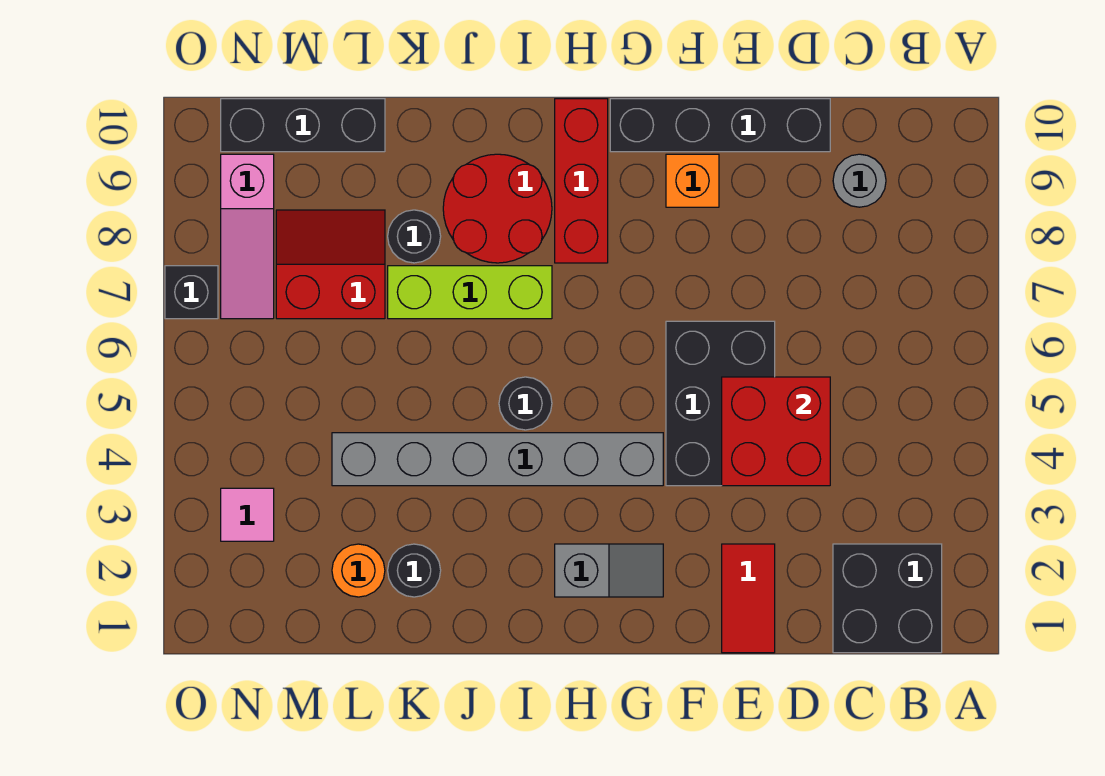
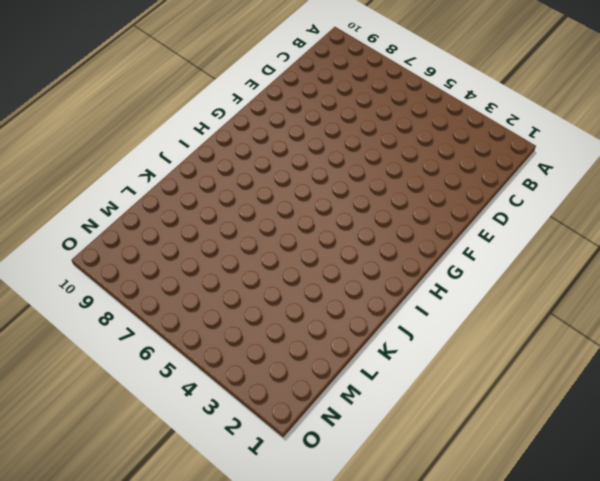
none -> black 2x2 brick [833,544,942,653]
none -> grey 1x1 round brick [833,154,886,207]
none -> black 1x4 brick [610,99,830,152]

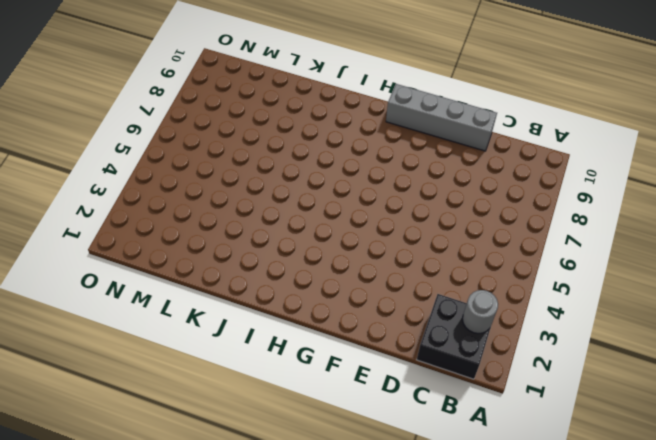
grey 1x1 round brick [463,290,498,333] -> grey 1x1 round brick moved to [833,154,886,207]
grey 1x4 brick [386,84,497,151] -> black 1x4 brick [610,99,830,152]
none -> red 1x2 tile [722,544,775,653]
none -> black 2x3 brick [666,321,775,486]
none -> orange 1x1 brick [666,154,719,207]

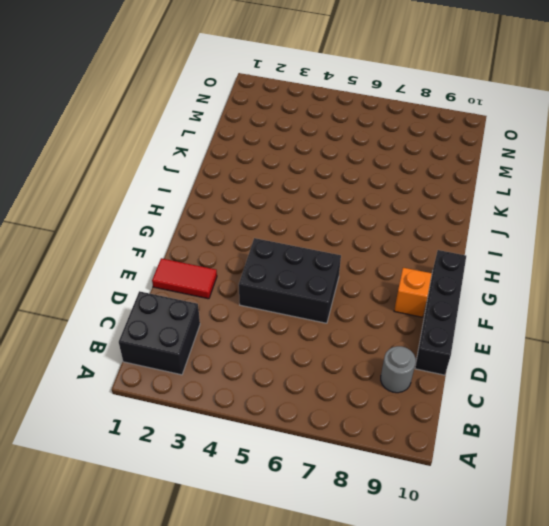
none -> grey 1x2 slope [555,544,663,597]
none -> grey 1x6 brick [332,433,663,486]
none -> red 1x3 brick [555,99,608,263]

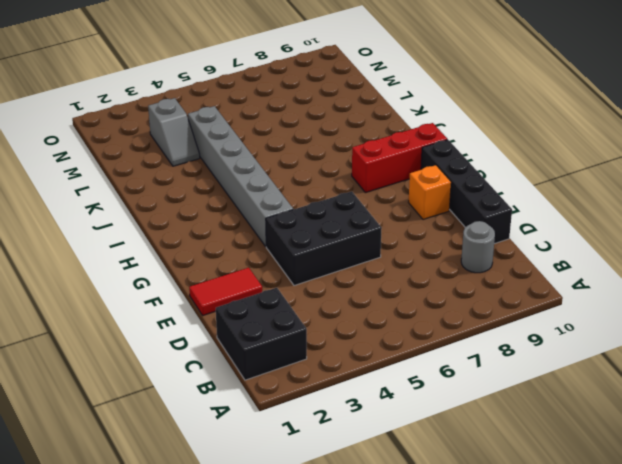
grey 1x2 slope [148,98,200,166] -> grey 1x2 slope moved to [555,544,663,597]
none -> black 1x1 round brick [499,377,552,430]
none -> lime 1x3 brick [388,266,552,319]
none -> red 2x2 round brick [443,154,552,263]

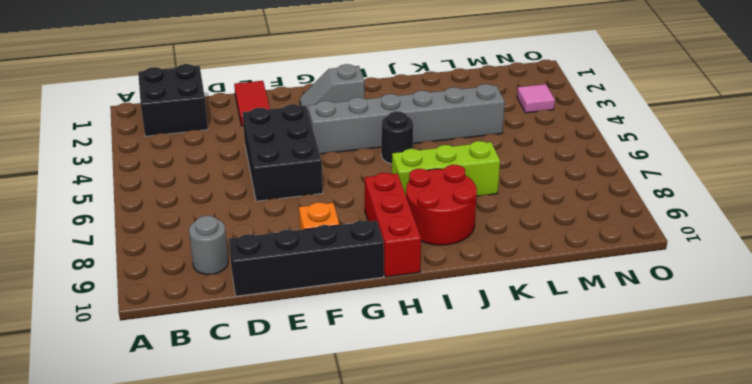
none -> black 1x1 round brick [388,544,441,597]
none -> black 1x1 round brick [388,210,441,263]
none -> orange 1x1 round brick [332,544,385,597]

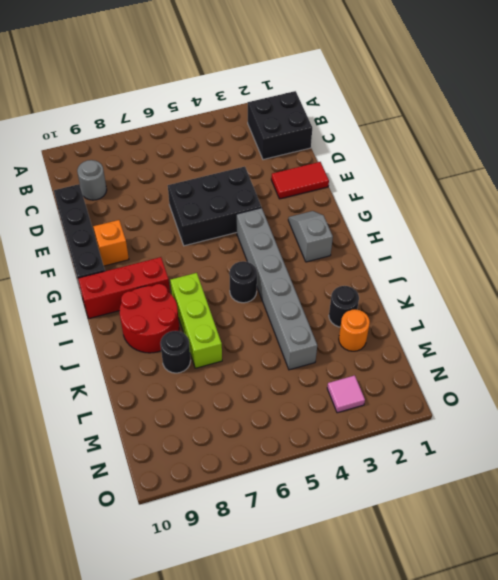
none -> red 2x2 slope [276,210,385,319]
none -> black 1x3 brick [221,99,385,152]
none -> pink 1x3 slope [221,154,274,319]

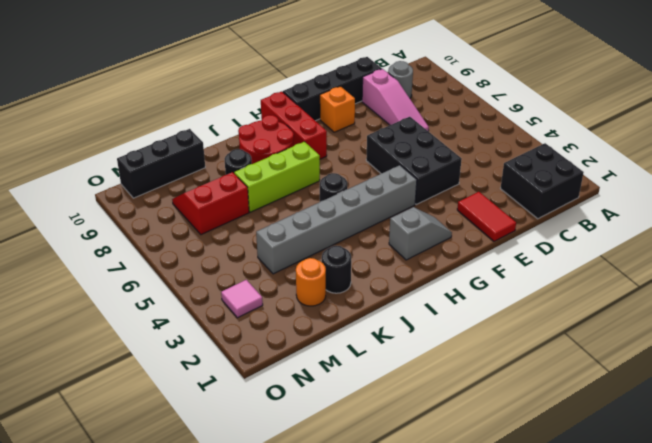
pink 1x3 slope [362,69,429,131] -> pink 1x3 slope moved to [221,154,274,319]
none -> black 1x1 brick [165,266,218,319]
none -> red 2x2 brick [722,377,830,486]

